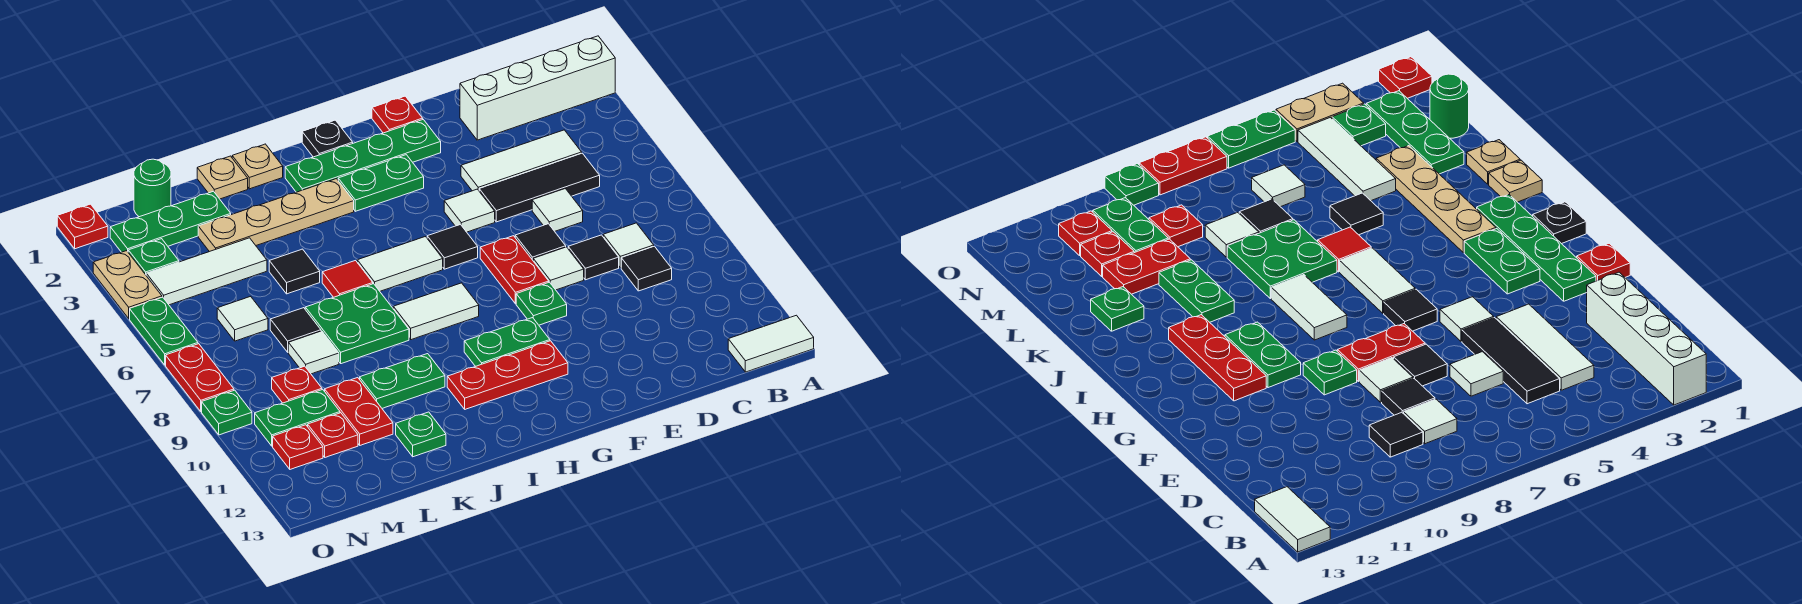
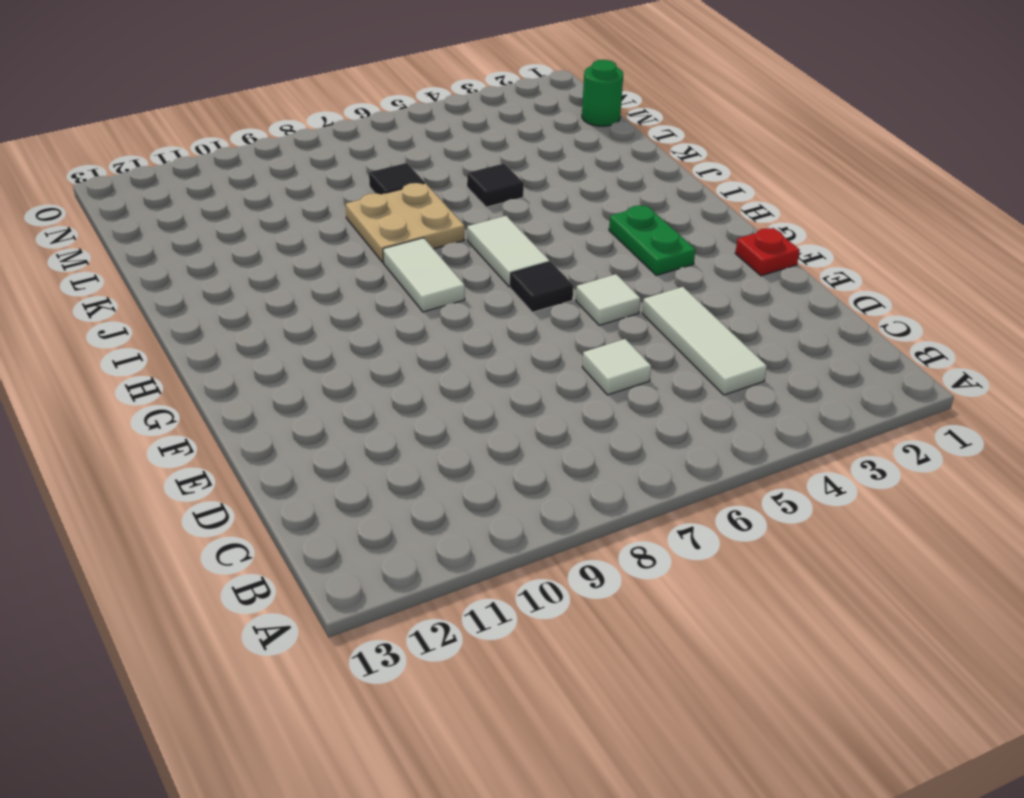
tan 2x2 plate [346,183,465,262] -> green 2x2 plate [305,284,409,364]
none -> white 1x4 brick [460,36,615,140]
none -> white 1x2 tile [728,315,814,372]
none -> black 1x3 tile [479,153,600,222]
none -> white 1x1 tile [603,223,654,268]

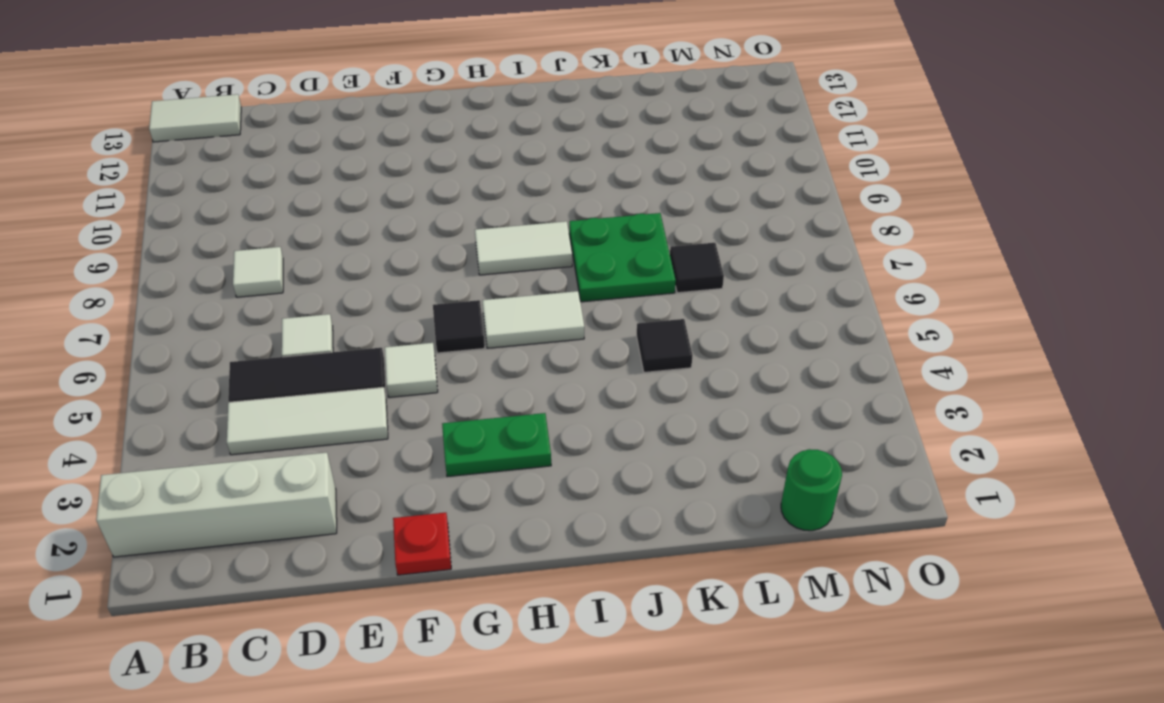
none -> black 1x1 tile [621,246,672,291]
none -> black 1x1 tile [568,235,619,280]
none -> black 1x1 tile [515,224,566,260]
none -> white 1x1 tile [533,247,584,290]

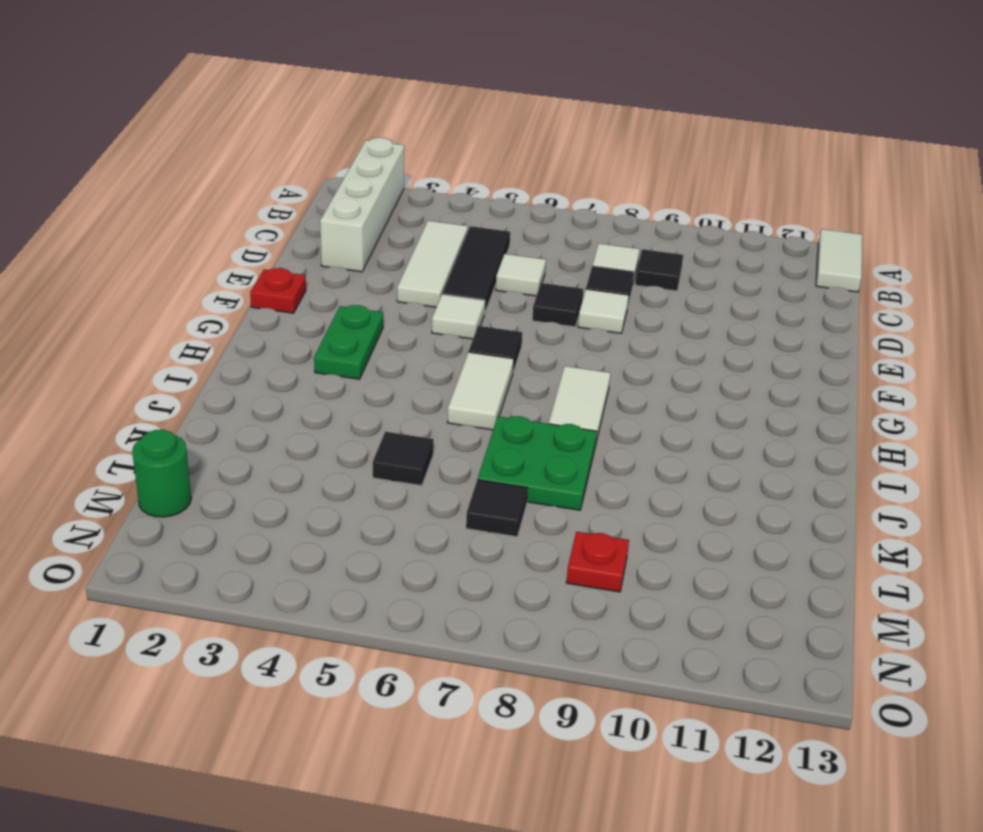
none -> green 1x4 plate [285,120,441,192]
none -> red 1x2 plate [480,236,549,304]
none -> green 1x1 plate [516,282,567,325]
none -> green 1x2 plate [464,318,550,366]

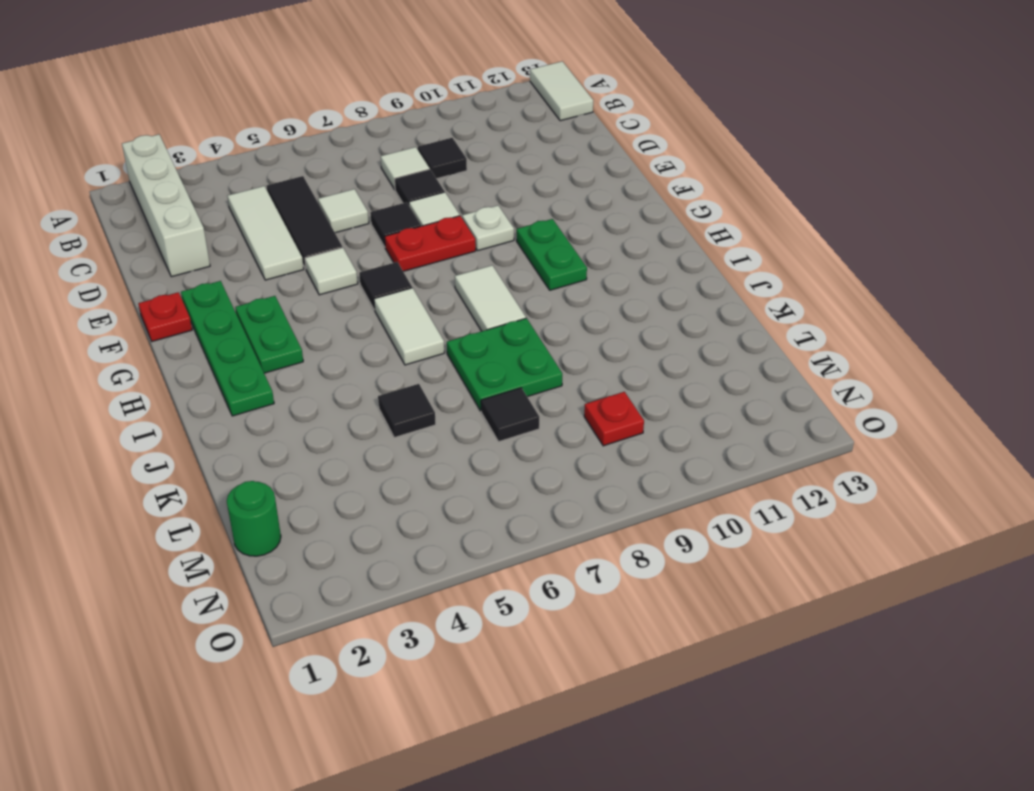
white 1x1 plate [462,206,514,251] -> green 1x1 plate [516,282,567,325]
none -> red 1x3 plate [447,341,568,409]
none -> black 1x1 plate [302,120,353,157]
none -> tan 1x4 plate [198,179,354,252]
none -> tan 1x1 plate [232,144,283,189]

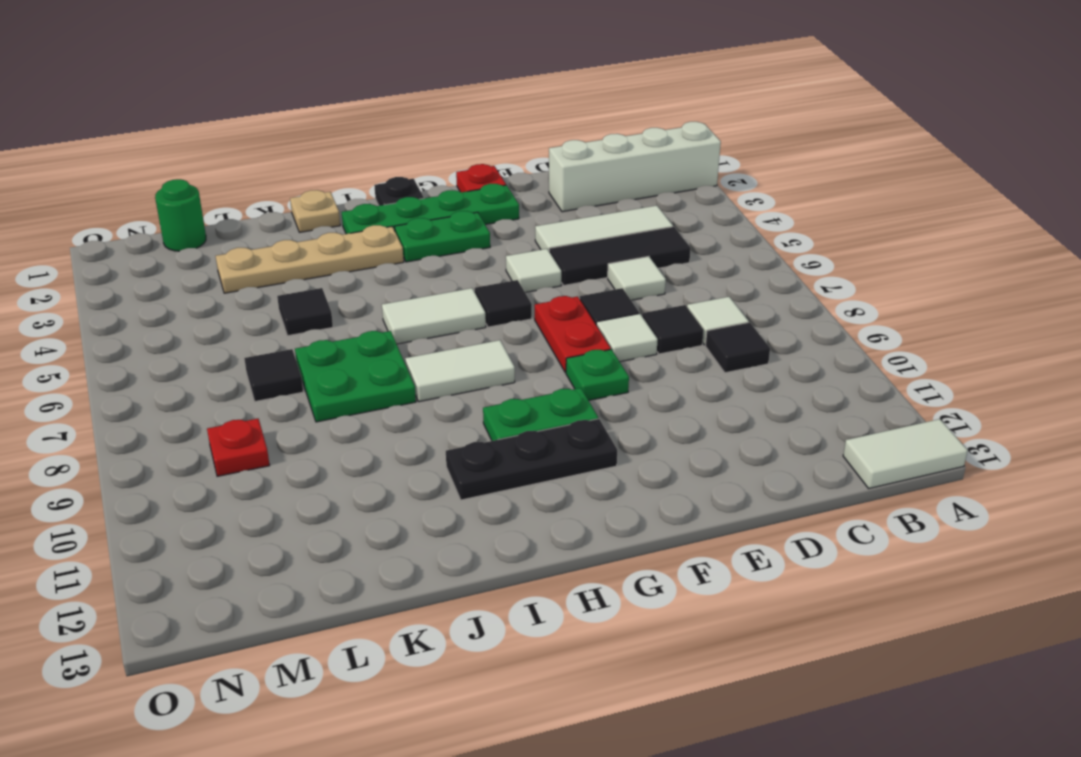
black 1x3 plate [446,419,617,500] -> red 1x3 plate [447,341,568,409]
none -> red 1x1 tile [322,261,373,297]
none -> green 1x2 plate [360,354,445,408]
none -> tan 1x1 plate [197,156,248,199]
none -> green 1x1 plate [396,412,446,457]

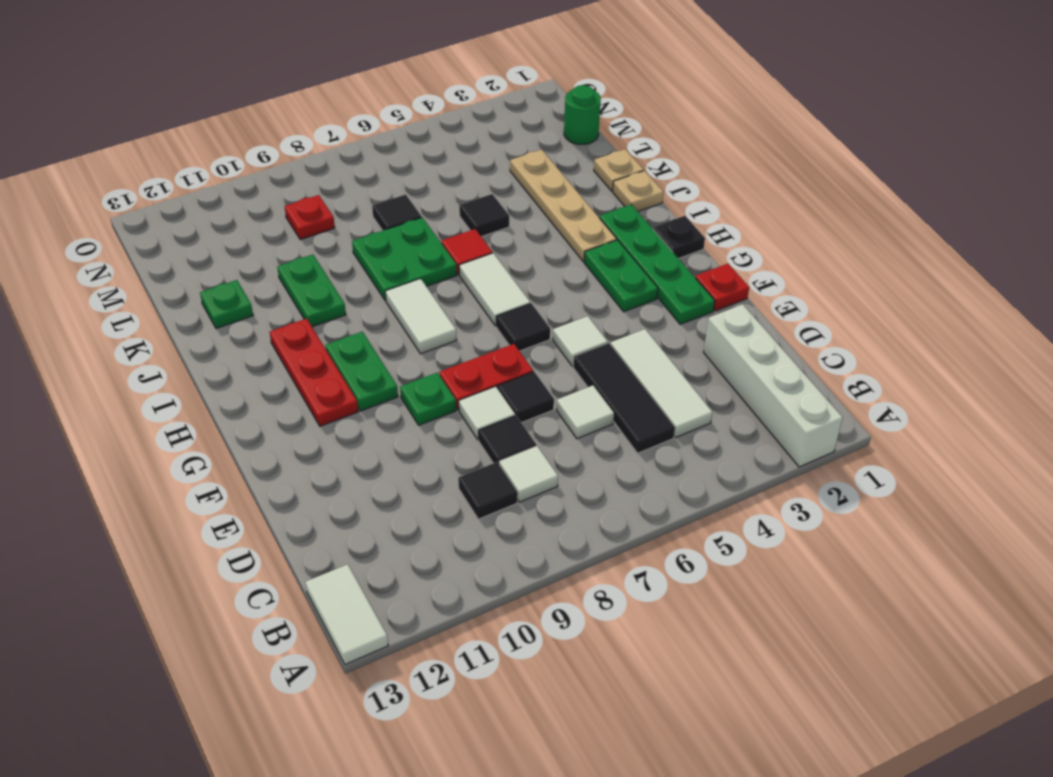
none -> green 1x3 plate [110,191,231,252]
none -> white 1x3 tile [146,238,267,305]
none -> white 1x1 tile [288,331,339,374]
none -> red 1x2 plate [325,378,393,445]

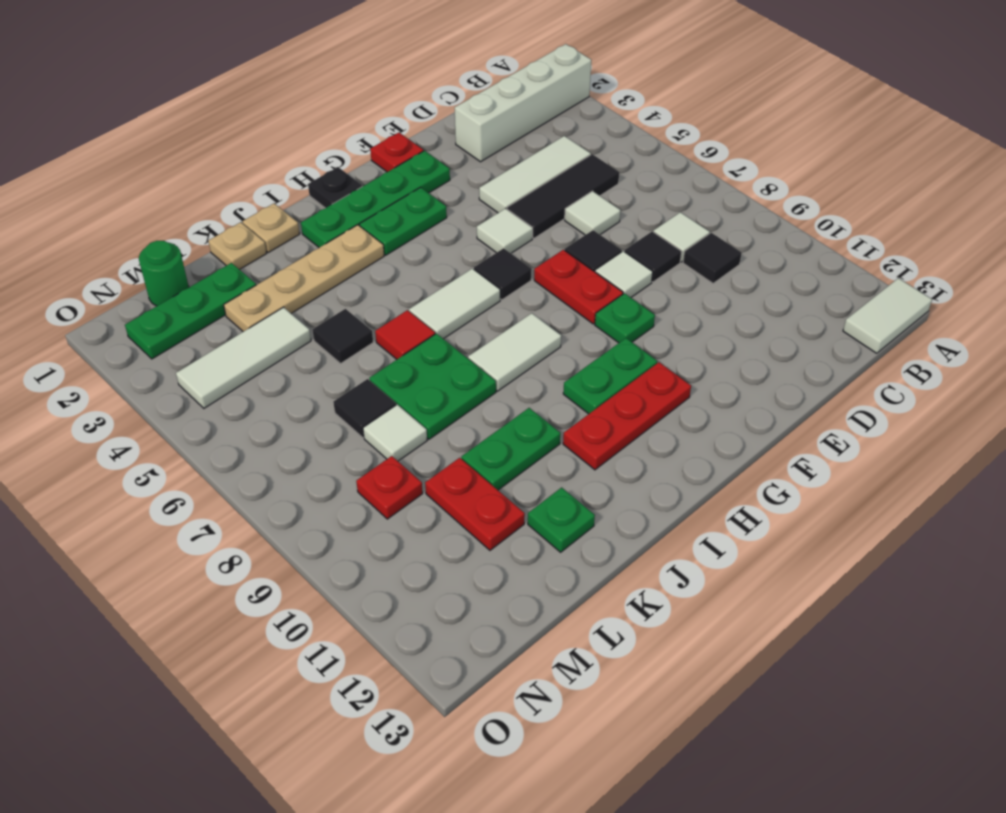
none -> white 1x1 tile [217,296,268,341]
none -> green 1x2 plate [255,390,340,446]
none -> red 1x1 plate [308,413,358,457]
none -> green 1x1 plate [128,239,179,275]

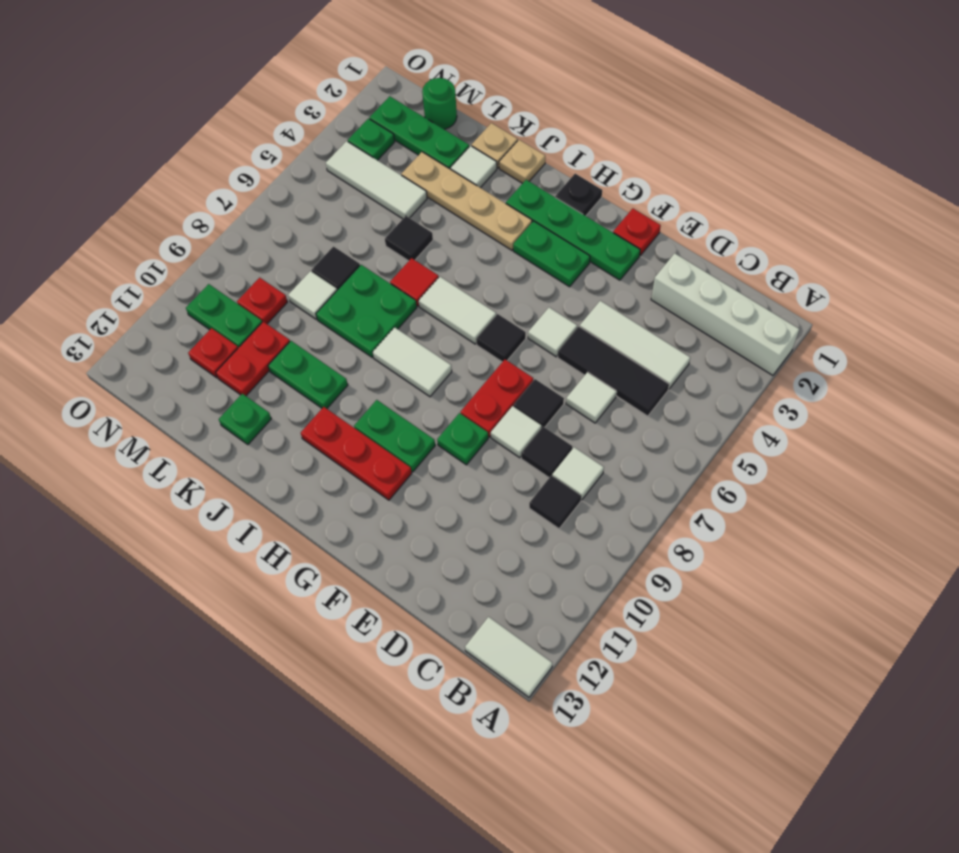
white 1x1 tile [450,146,497,188] -> white 1x1 tile moved to [217,296,268,341]
none -> red 1x1 plate [273,425,323,469]
none -> red 1x1 plate [57,204,108,249]
none -> tan 1x2 plate [93,251,162,318]
none -> green 1x2 plate [130,297,198,365]

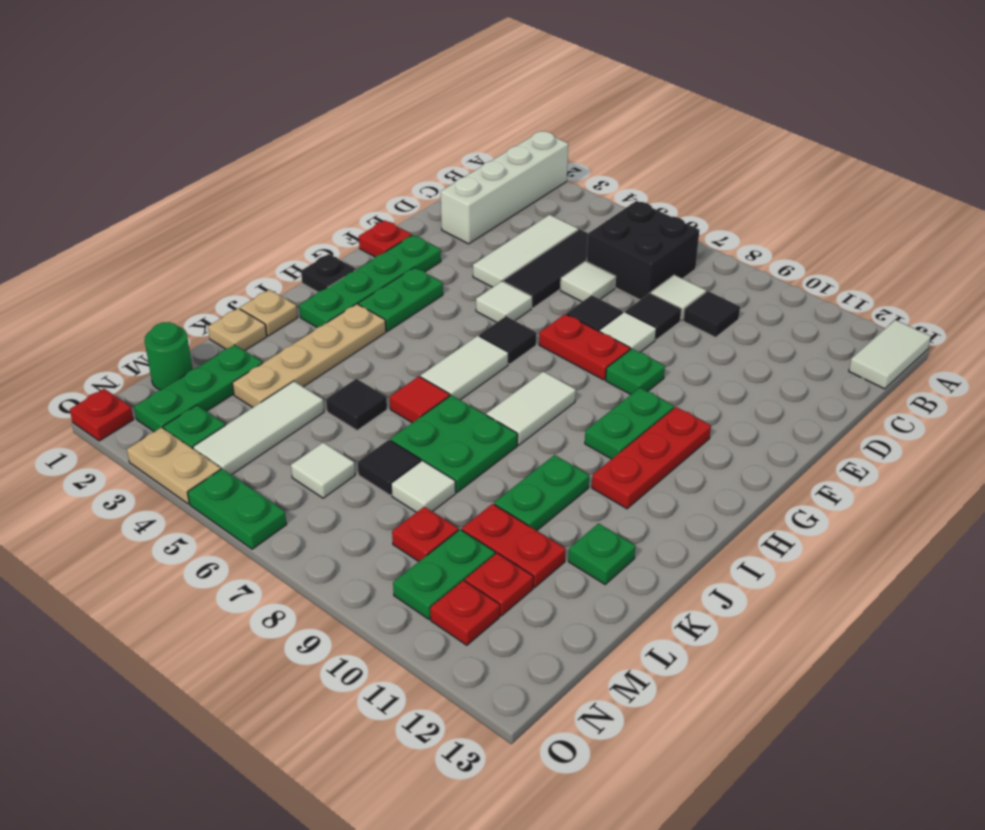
black 2x2 brick [587,201,700,300] -> none
none -> red 1x2 plate [166,344,234,412]
none -> green 1x1 plate [202,390,252,435]

